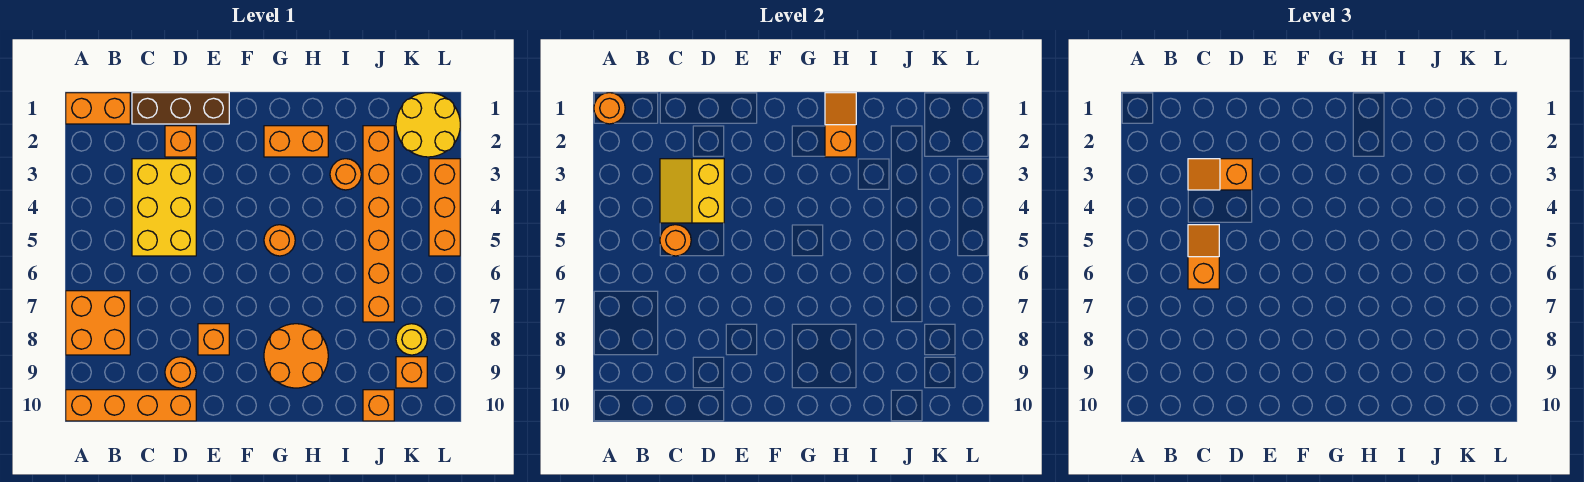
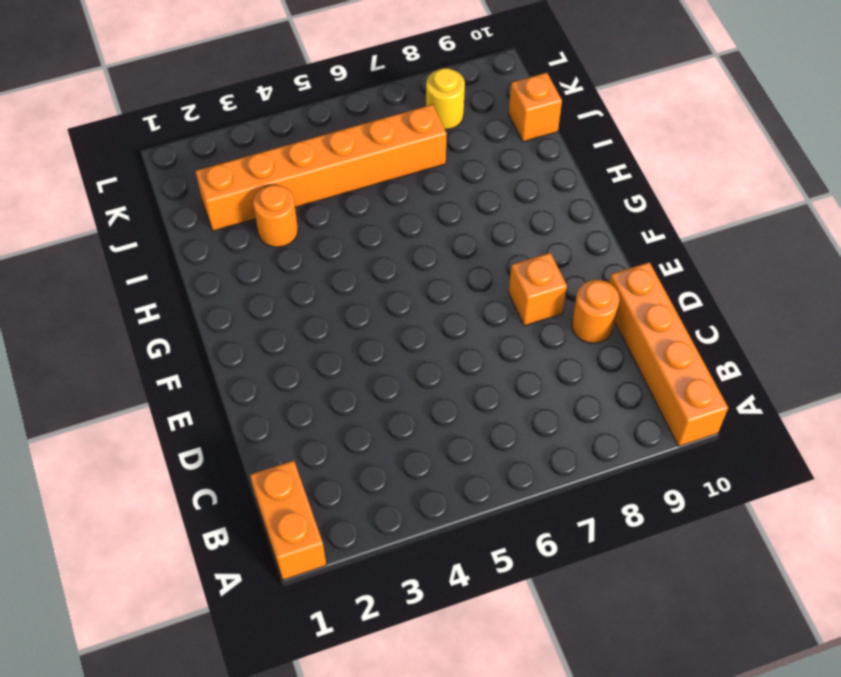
none -> orange 2x2 brick [66,291,130,355]
none -> brown 1x3 brick [132,93,229,124]
none -> yellow 2x3 brick [132,159,196,256]

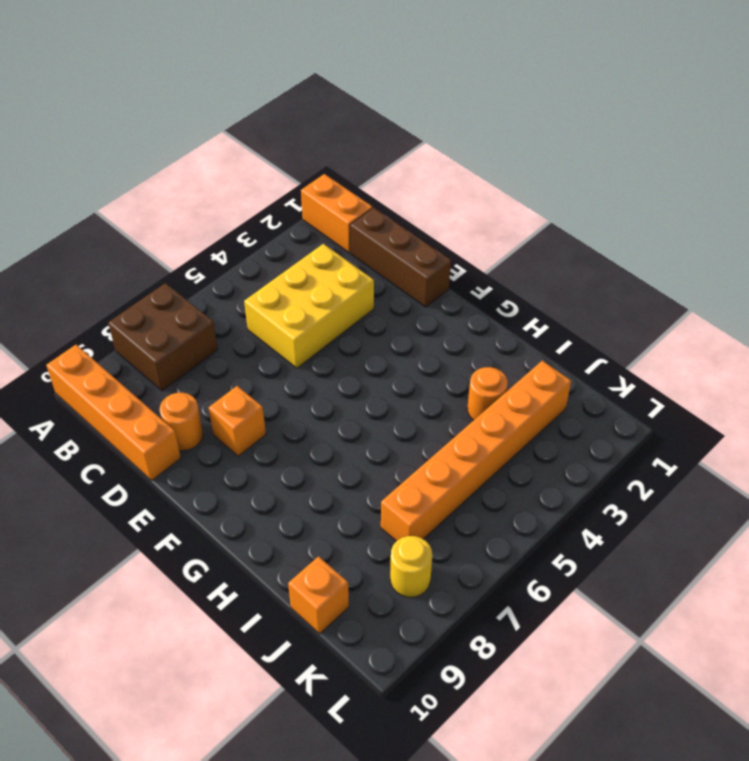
brown 2x2 brick [108,283,218,391] -> orange 2x2 brick [66,291,130,355]
none -> orange 1x1 brick [165,126,196,157]
none -> orange 1x2 brick [264,126,328,157]
none -> orange 1x1 round brick [264,225,295,256]

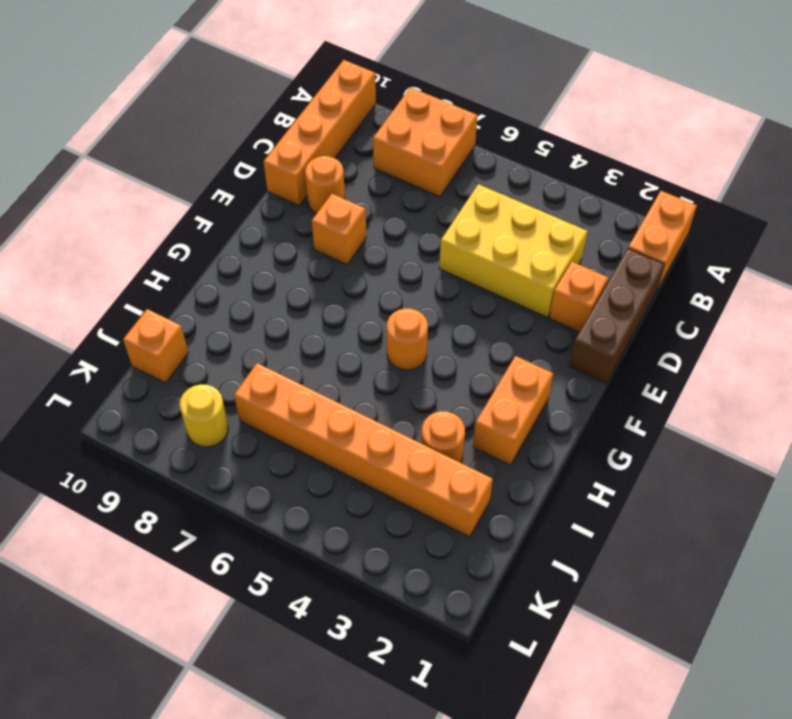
none -> orange 2x2 round brick [264,324,328,388]
none -> yellow 2x2 round brick [396,93,460,157]
none -> orange 1x1 brick [396,357,427,388]

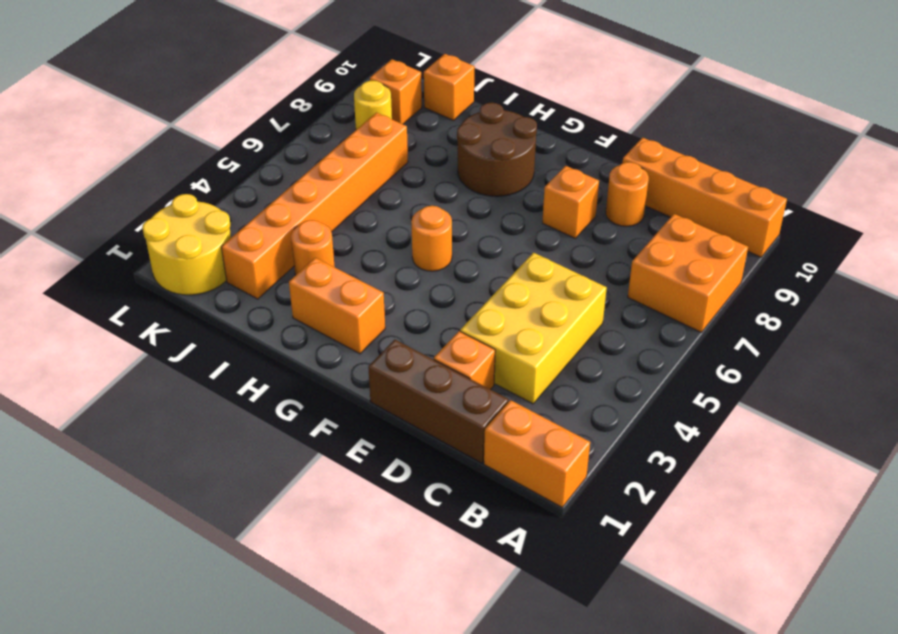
brown 2x2 round brick [457,103,537,196] -> orange 2x2 round brick [264,324,328,388]
none -> orange 1x3 brick [429,159,460,256]
none -> orange 1x1 round brick [594,93,625,124]
none -> yellow 2x2 slope [660,159,724,223]

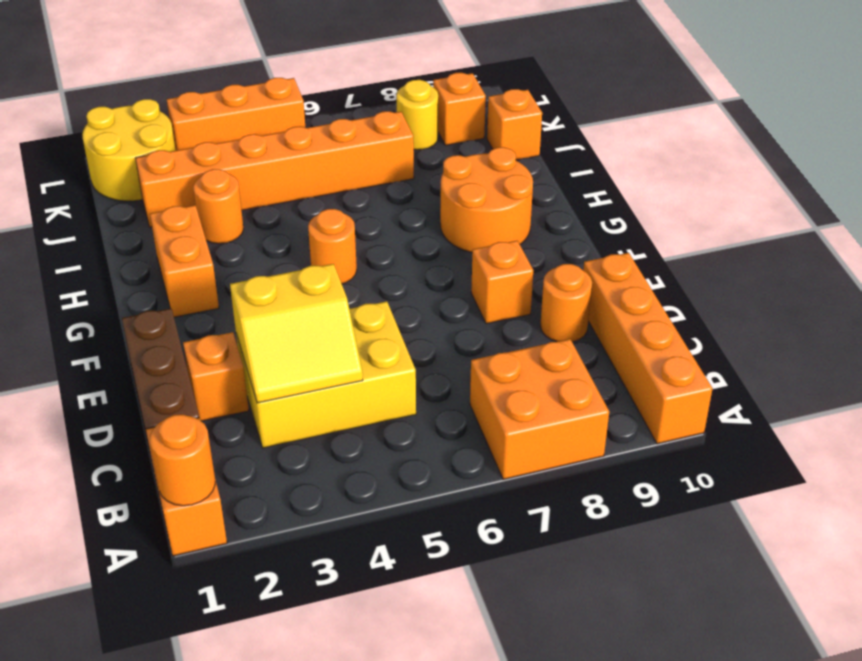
none -> orange 1x1 round brick [660,225,691,256]
none -> orange 1x2 slope [825,93,856,157]
none -> orange 1x2 slope [1188,159,1252,190]

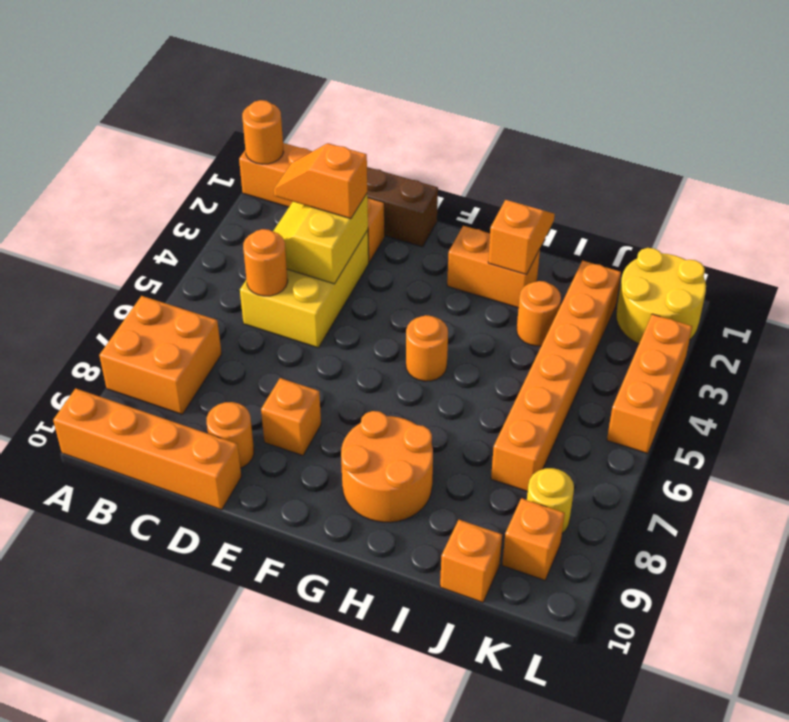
none -> orange 1x2 slope [1188,225,1219,289]

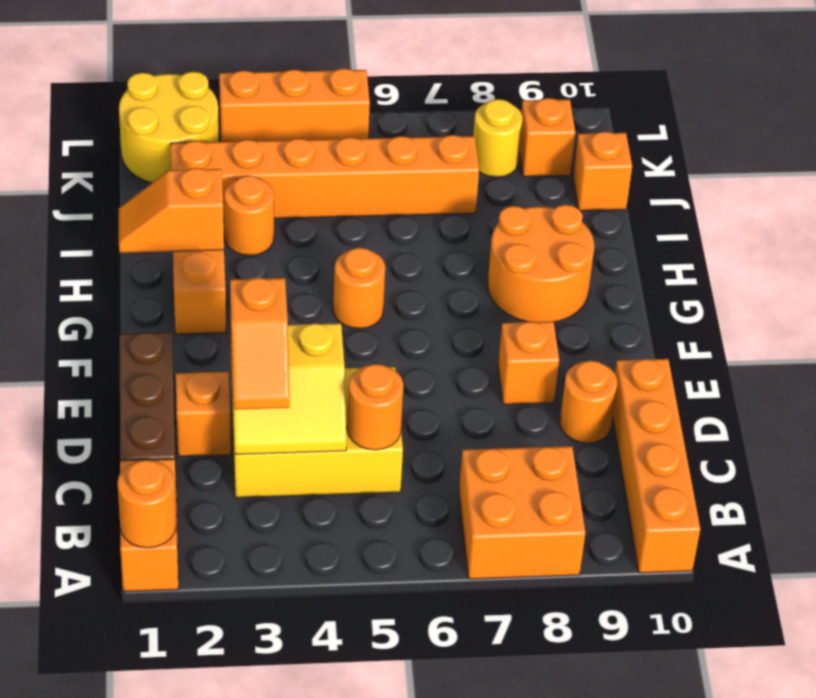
none -> orange 1x2 slope [1188,225,1219,289]

